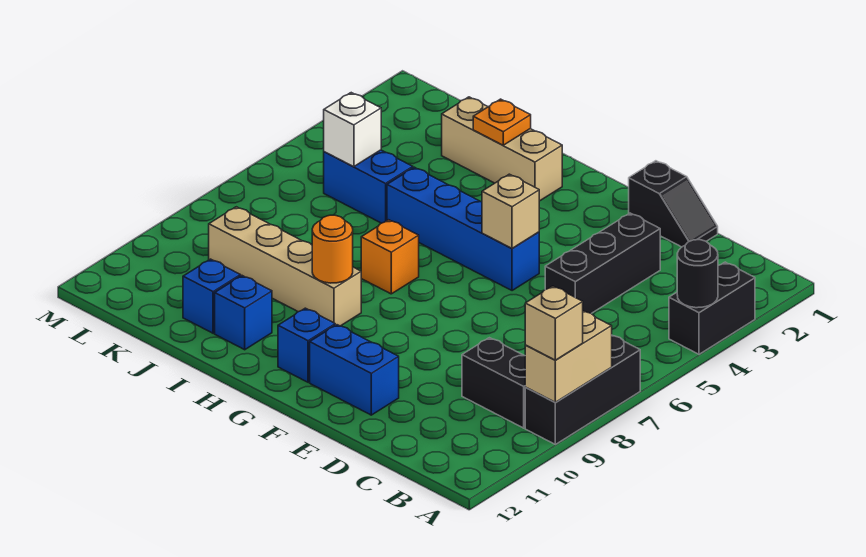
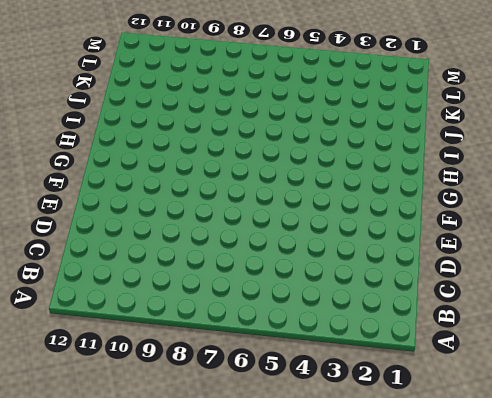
none -> black 1x2 brick [669,262,755,354]
none -> black 1x3 brick [525,335,640,444]
none -> black 1x2 brick [462,338,526,428]

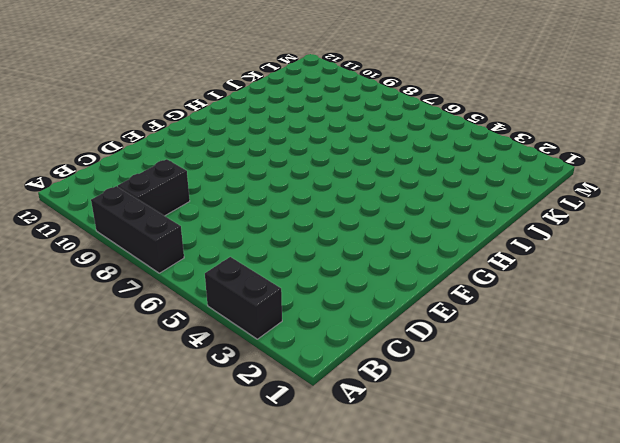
none -> black 1x2 slope [629,161,718,247]
none -> black 1x3 brick [545,213,660,313]
none -> blue 1x2 brick [310,325,399,415]

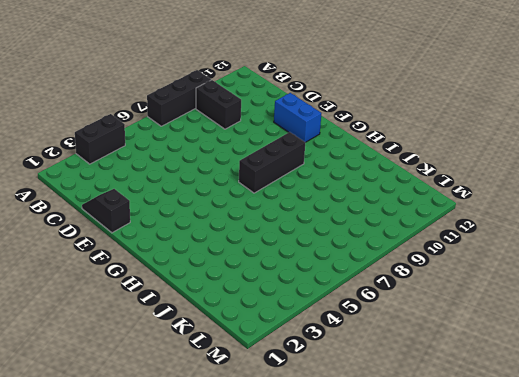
black 1x3 brick [239,132,305,193] -> black 1x3 brick moved to [545,213,660,313]
none -> blue 1x4 brick [387,167,539,291]
none -> blue 1x1 brick [278,308,335,382]
none -> tan 1x3 brick [442,97,562,201]

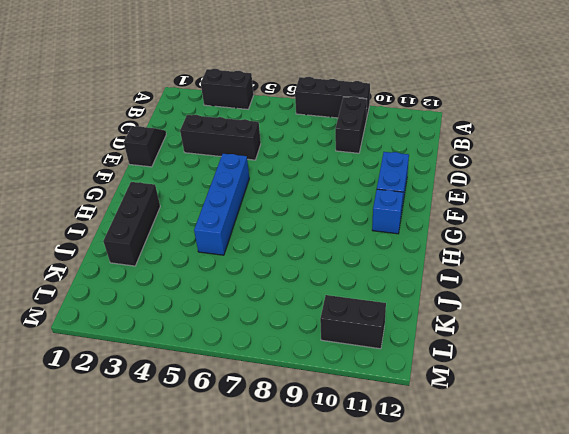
black 1x3 brick [103,182,160,266] -> tan 1x3 brick [442,97,562,201]
black 1x2 brick [320,295,386,349] -> none
none -> orange 1x1 brick [361,220,419,294]
none -> tan 1x4 brick [209,207,361,326]
none -> blue 1x1 brick [215,276,272,350]

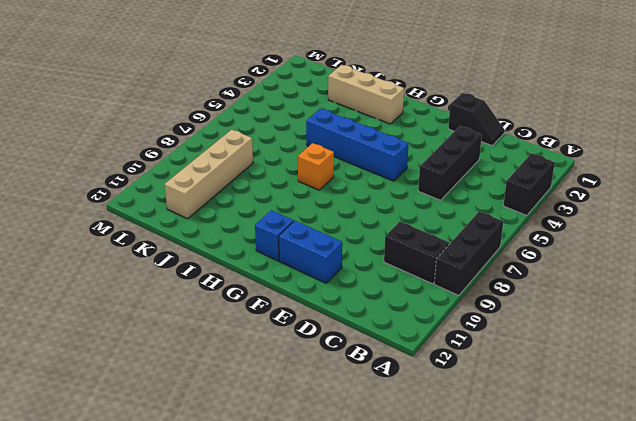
tan 1x4 brick [165,130,253,219] -> tan 1x4 brick turned to [209,207,361,326]
none -> blue 1x1 brick [215,276,272,350]
none -> blue 1x2 brick [324,150,413,223]
none -> blue 1x1 brick [183,259,241,333]

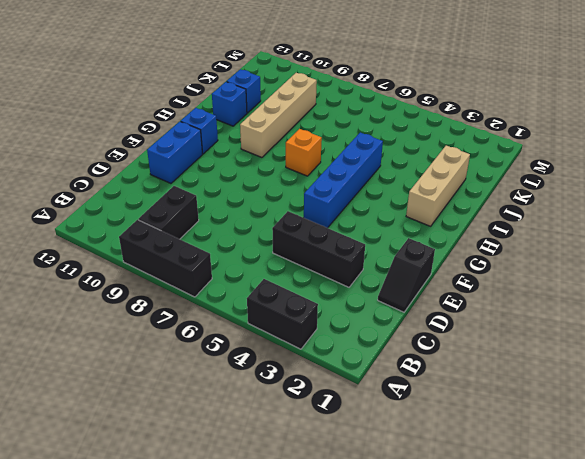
none -> blue 1x2 brick [324,150,413,223]
none -> black 1x1 round brick [677,240,718,308]
none -> tan 1x2 brick [525,311,612,403]

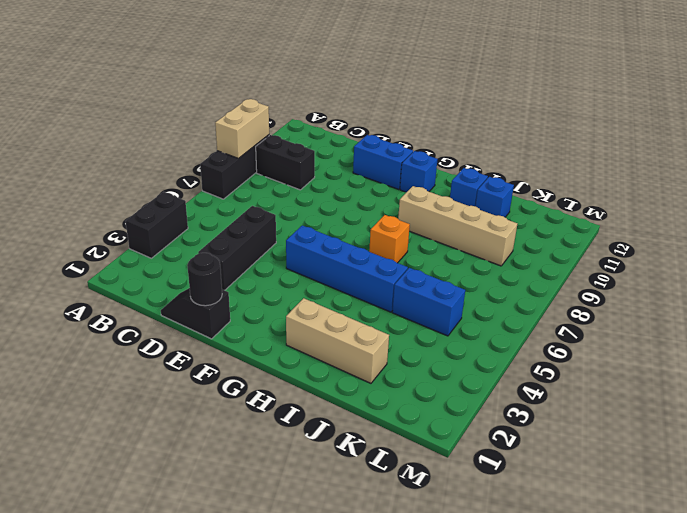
black 1x1 round brick [187,253,222,306] -> black 1x1 round brick moved to [677,240,718,308]
none -> tan 1x1 brick [482,174,539,249]
none -> orange 1x1 round brick [312,215,353,283]
none -> orange 1x1 plate [473,99,531,145]

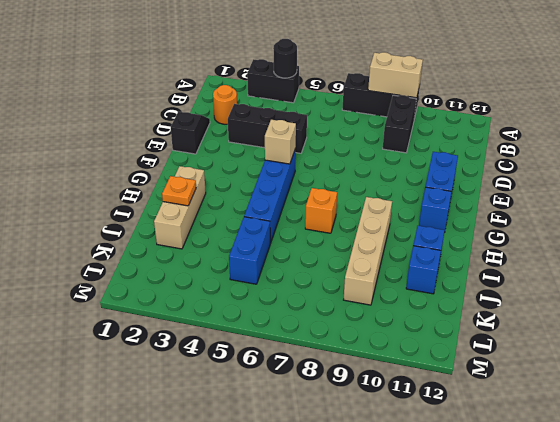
orange 1x1 round brick [213,85,237,124] -> orange 1x1 round brick moved to [312,215,353,283]
none -> white 1x1 brick [324,93,381,167]
none -> tan 1x1 brick [525,286,583,360]

